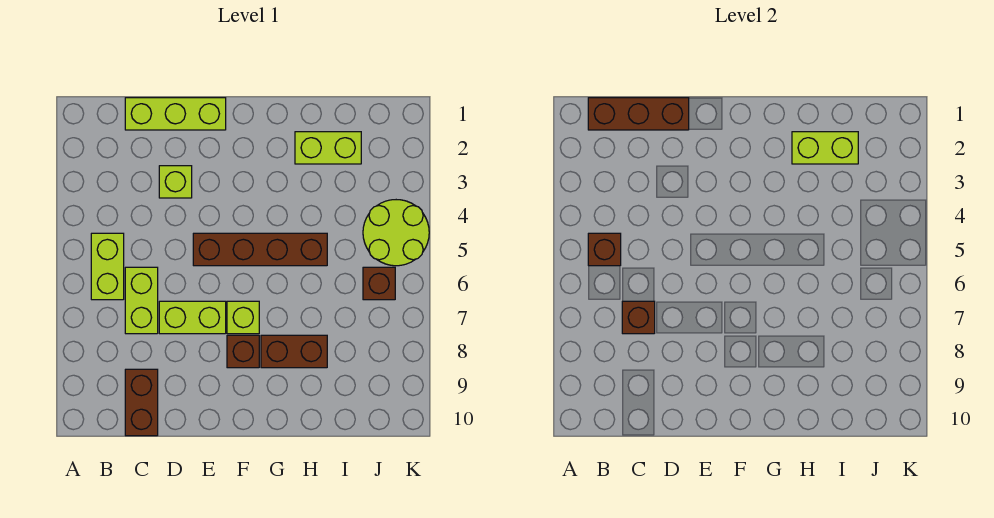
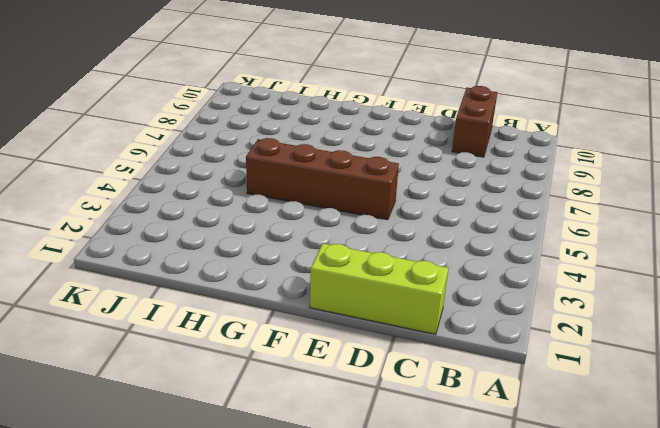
none -> lime 1x2 brick [91,233,124,300]
none -> lime 1x2 brick [125,267,158,334]
none -> lime 1x1 brick [159,166,192,198]

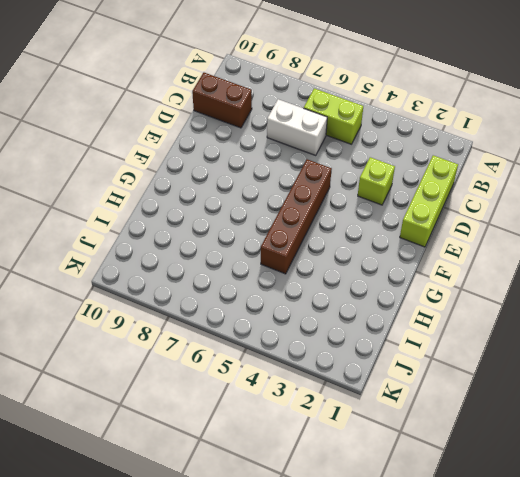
white 1x2 brick [267,99,327,155] -> lime 1x2 brick [125,267,158,334]
none -> lime 1x2 brick [159,301,226,334]
none -> lime 1x1 brick [227,301,259,334]
none -> brown 1x1 brick [227,335,259,368]

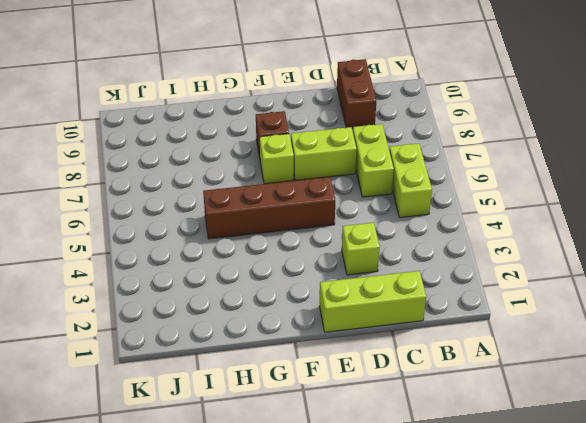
none -> brown 1x2 brick [261,335,327,368]
none -> lime 1x2 brick [295,132,361,164]
none -> lime 2x2 round brick [363,200,429,266]

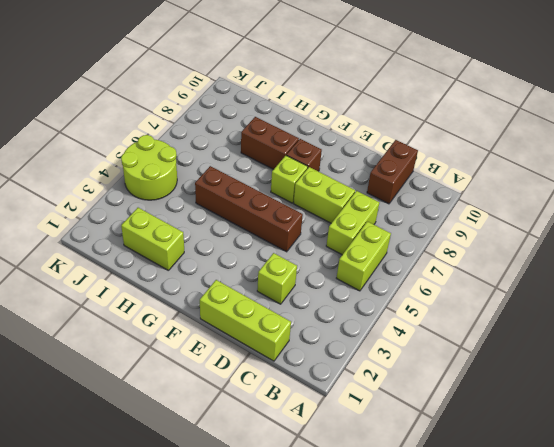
none -> brown 1x1 brick [363,267,395,300]
none -> brown 1x3 brick [588,98,689,130]
none -> brown 1x1 brick [588,233,621,266]

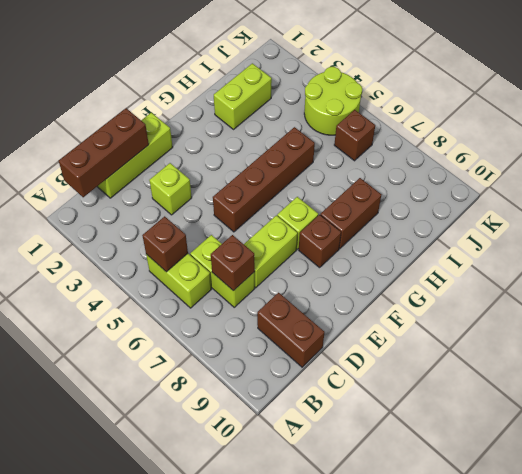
none -> lime 1x2 brick [792,132,858,164]

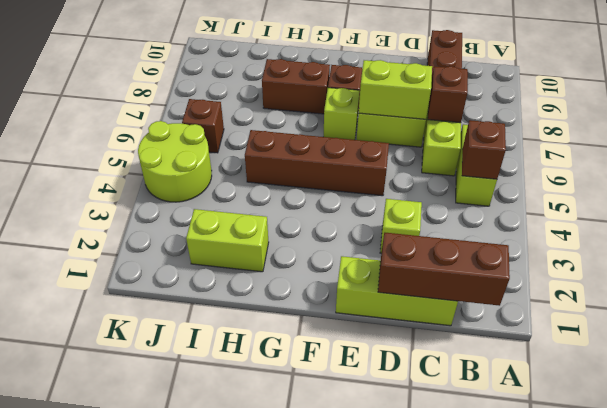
lime 1x2 brick [359,60,432,119] -> lime 1x2 brick moved to [792,132,858,164]

